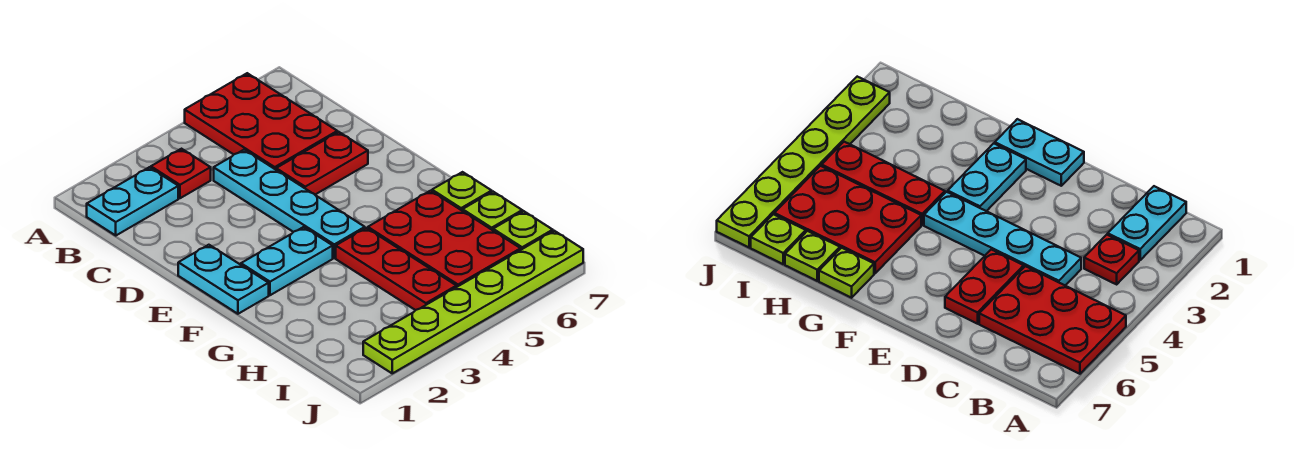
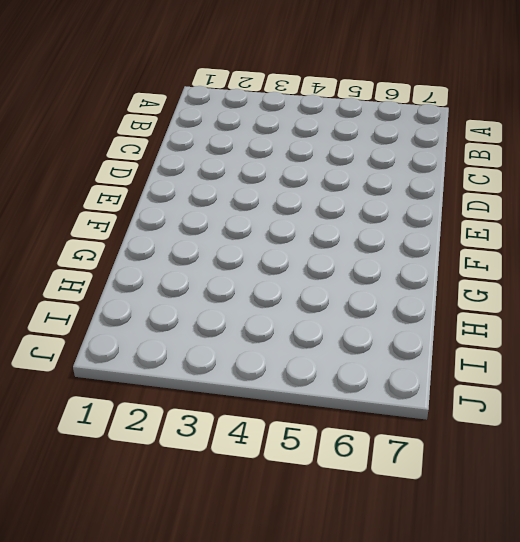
none -> red 2x3 plate [185,73,337,170]
none -> cyan 1x2 plate [87,167,178,235]
none -> red 1x1 plate [151,149,211,198]

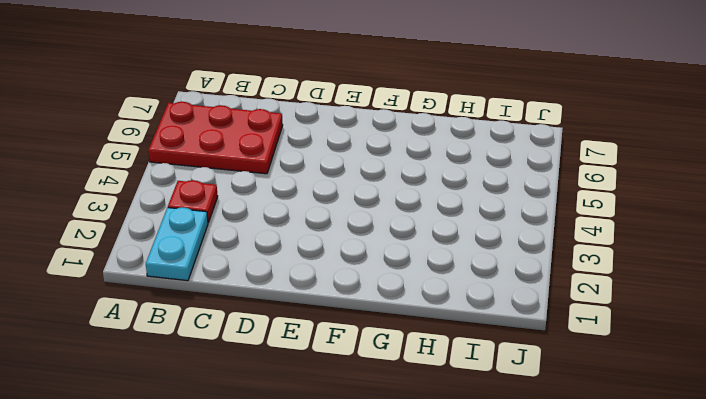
none -> cyan 1x4 plate [214,150,365,258]
none -> red 1x2 plate [276,132,368,194]
none -> cyan 1x2 plate [178,245,269,314]

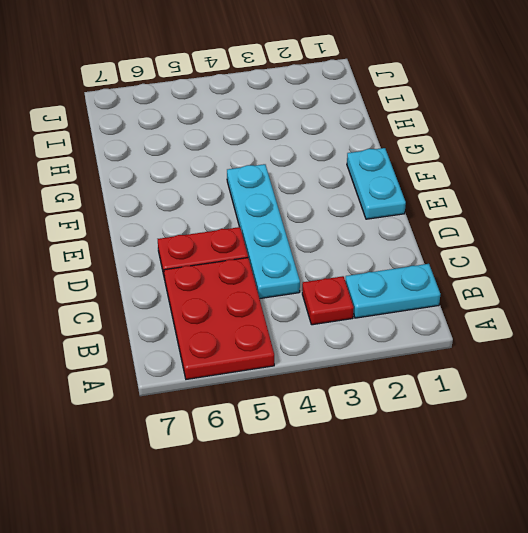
none -> cyan 1x2 plate [241,227,333,295]
none -> red 1x3 plate [336,228,456,310]
none -> red 2x3 plate [368,191,521,287]

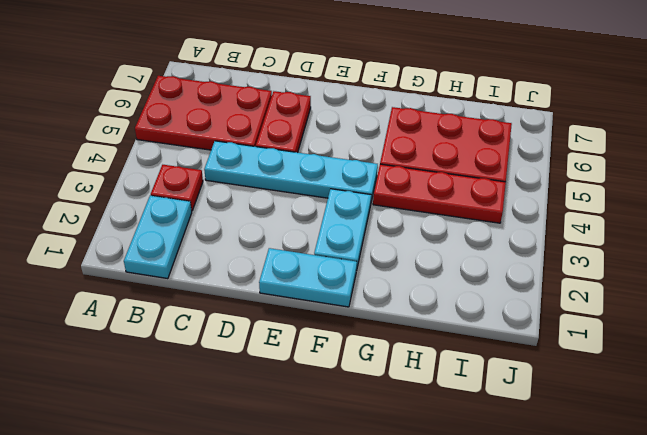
none -> lime 1x1 plate [432,172,492,211]
none -> lime 1x1 plate [463,192,522,230]
none -> lime 1x1 plate [493,211,553,250]

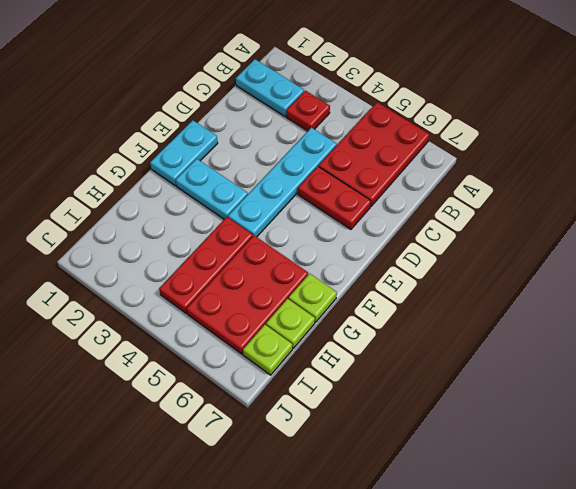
none -> lime 1x6 plate [363,231,583,373]

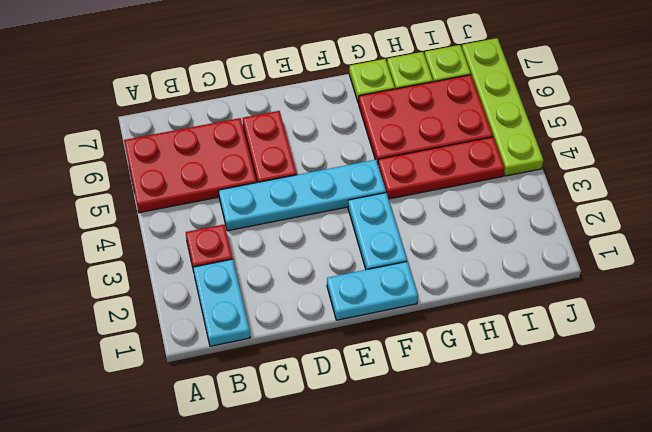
lime 1x4 plate [462,38,543,176] -> lime 1x6 plate [363,231,583,373]

